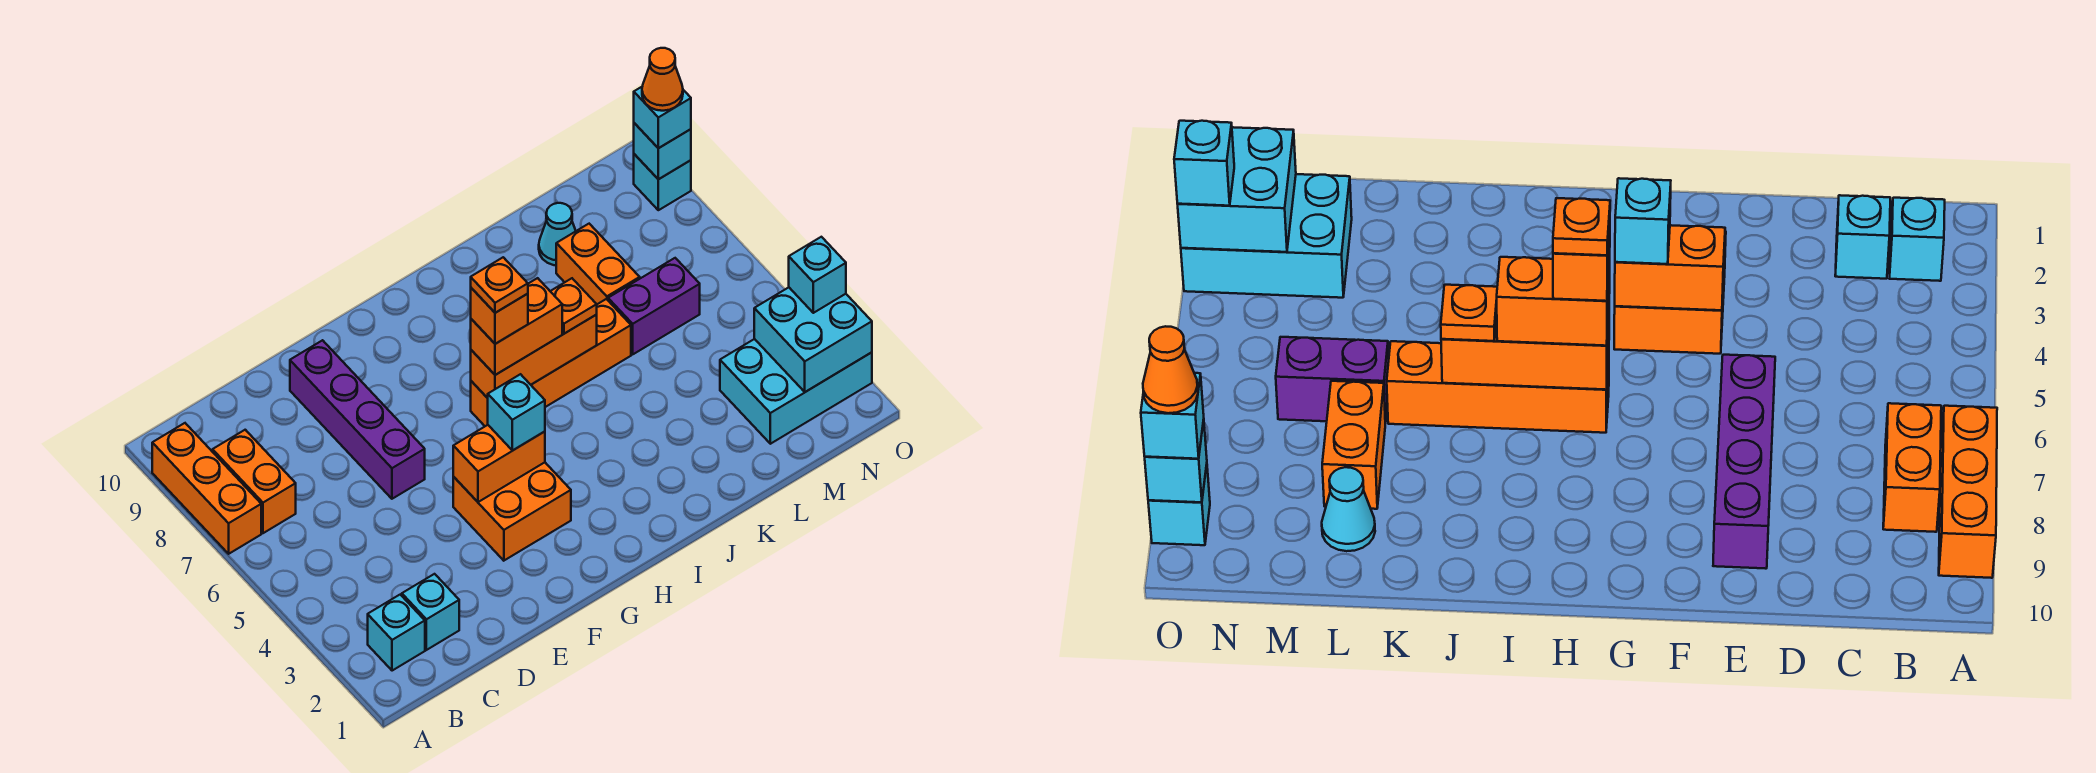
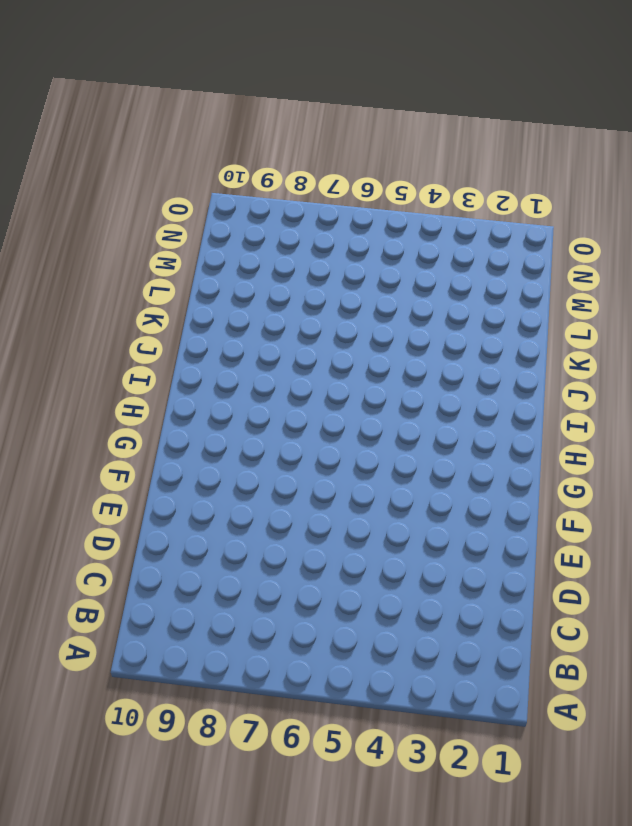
none -> orange 1x3 brick [152,423,261,554]
none -> cyan 1x1 brick [368,595,425,671]
none -> orange 1x2 brick [213,430,296,533]

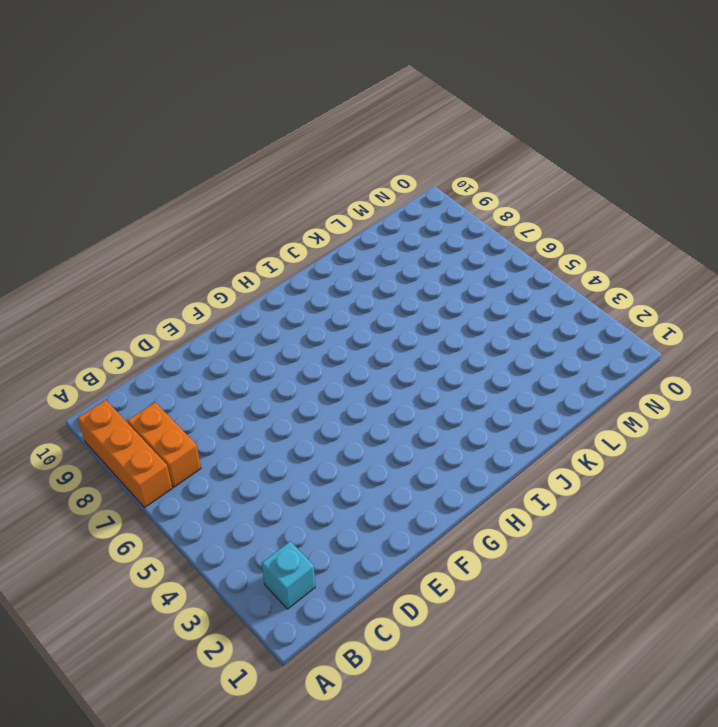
none -> cyan 1x1 brick [402,574,459,650]
none -> purple 1x4 brick [290,340,425,499]
none -> orange 2x2 brick [453,462,571,561]

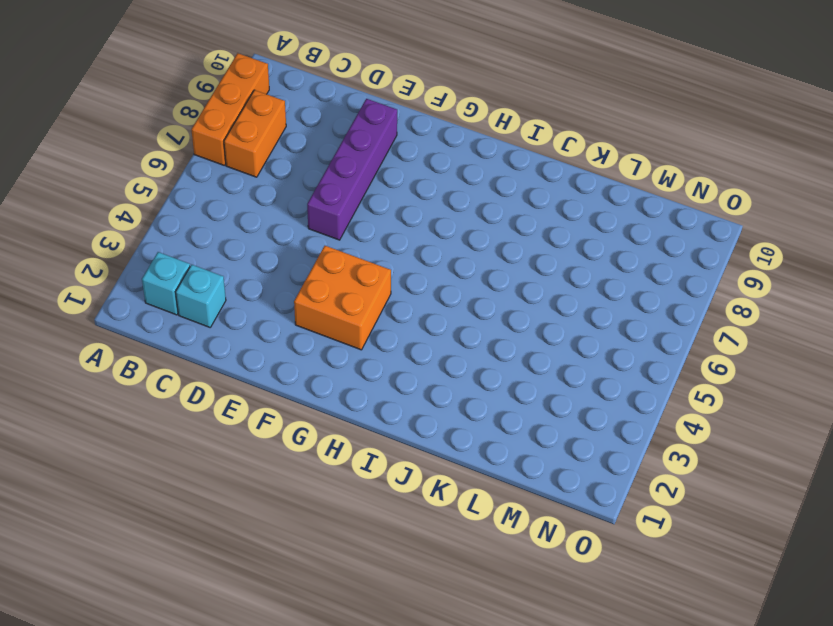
none -> orange 1x4 brick [471,299,631,426]
none -> purple 1x2 brick [608,258,700,354]
none -> orange 1x2 brick [556,224,640,304]

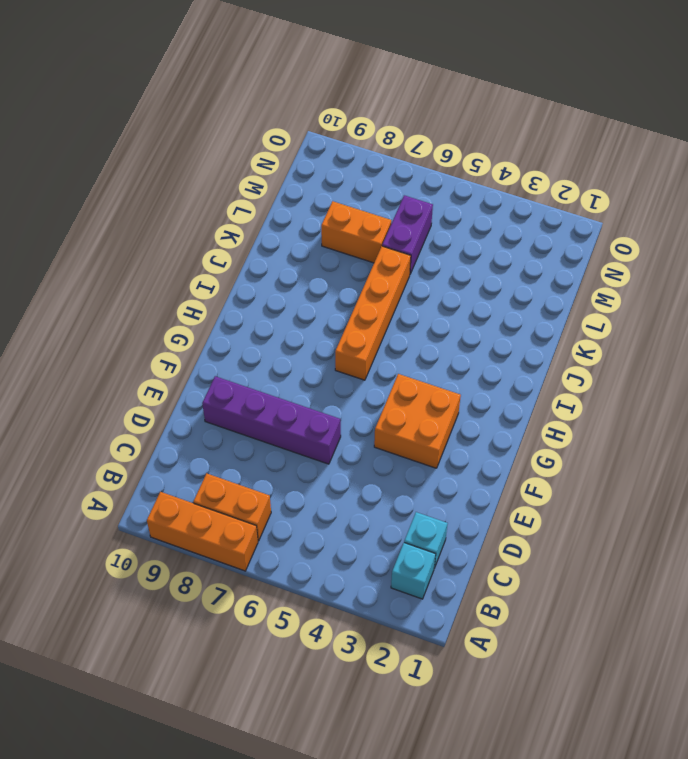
none -> cyan 1x1 cone [539,203,576,265]
none -> cyan 2x3 brick [720,339,872,444]
none -> cyan 1x1 brick [634,154,691,210]

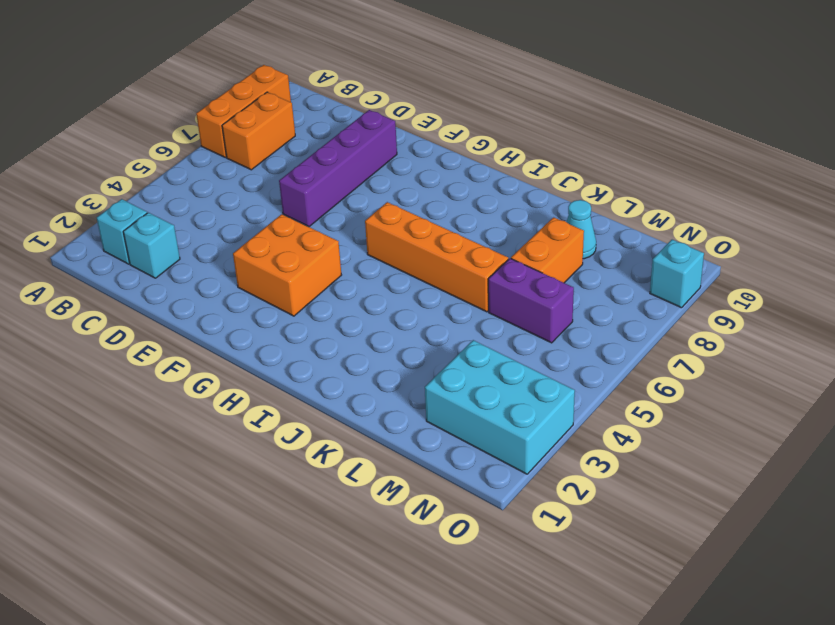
none -> orange 1x2 brick [453,425,545,502]
none -> orange 1x3 brick [471,315,597,398]
none -> cyan 2x2 brick [754,287,872,392]

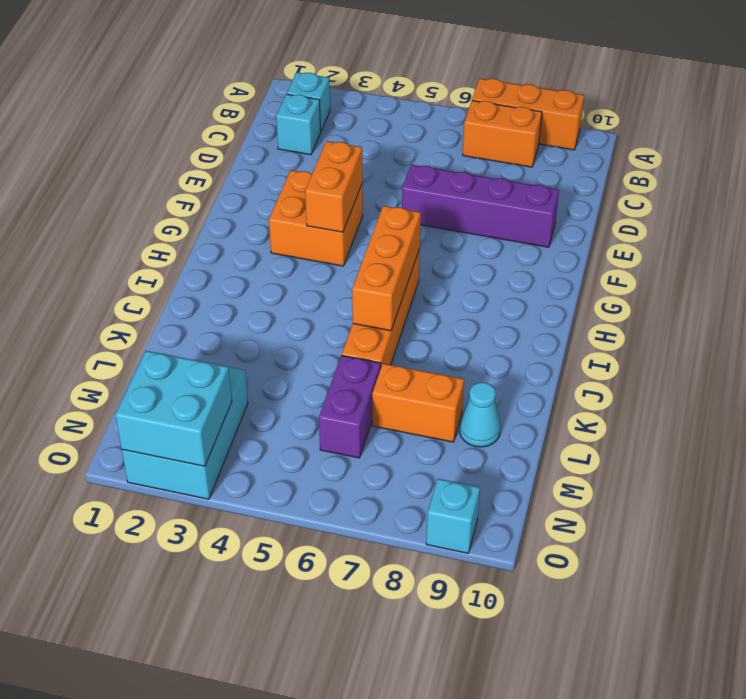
none -> cyan 1x1 brick [634,123,691,179]
none -> cyan 1x1 brick [488,374,545,450]
none -> orange 1x2 brick [471,278,562,375]

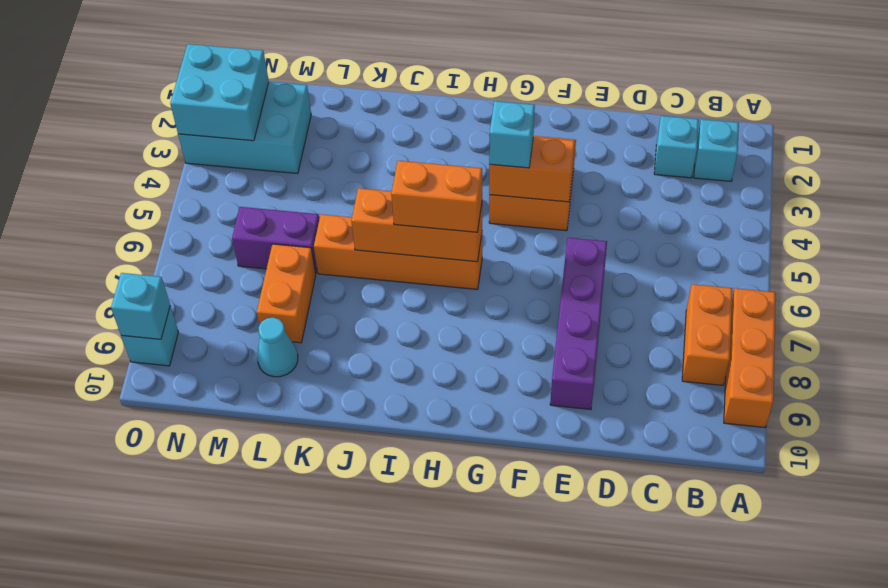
none -> orange 1x1 plate [550,278,597,334]
none -> cyan 1x1 brick [789,237,846,313]
none -> cyan 1x1 brick [634,87,691,148]

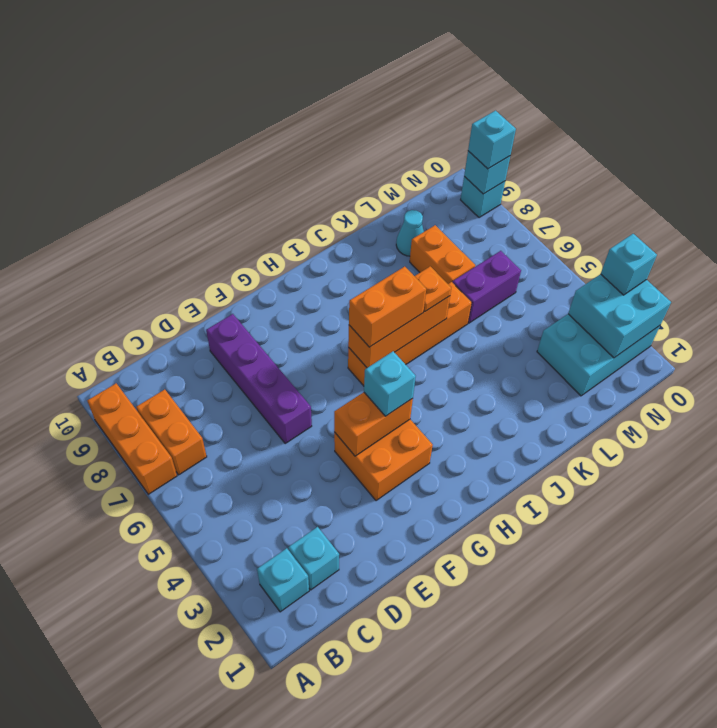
none -> orange 1x1 brick [471,288,528,344]
none -> orange 1x1 cone [642,48,683,111]
none -> orange 1x1 plate [471,257,528,313]

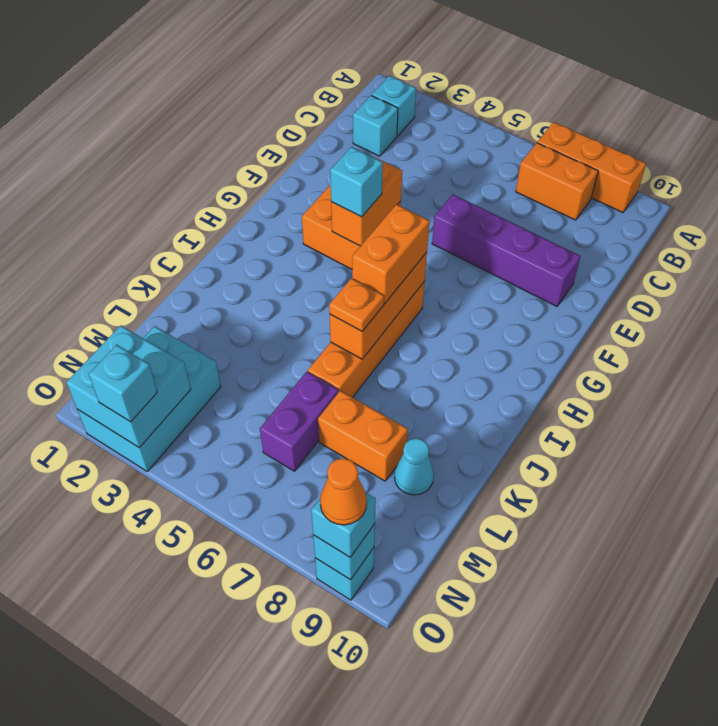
none -> orange 1x1 brick [471,288,528,344]
none -> orange 1x1 plate [471,257,528,313]

